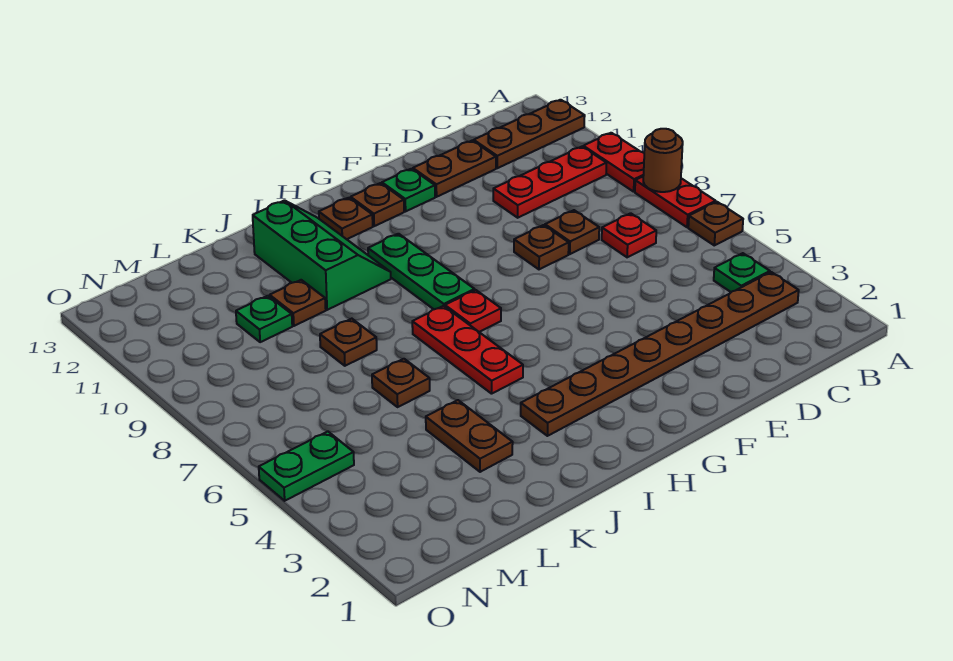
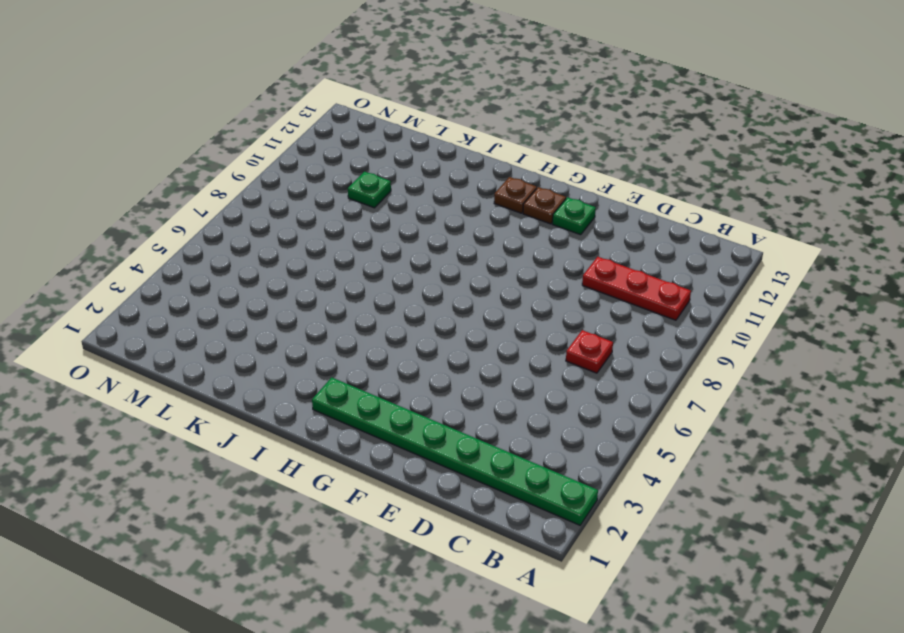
green 1x8 plate [312,377,598,525] -> none
none -> brown 1x1 plate [688,202,743,245]
none -> red 1x2 plate [635,177,716,227]
none -> red 1x2 plate [583,133,644,192]

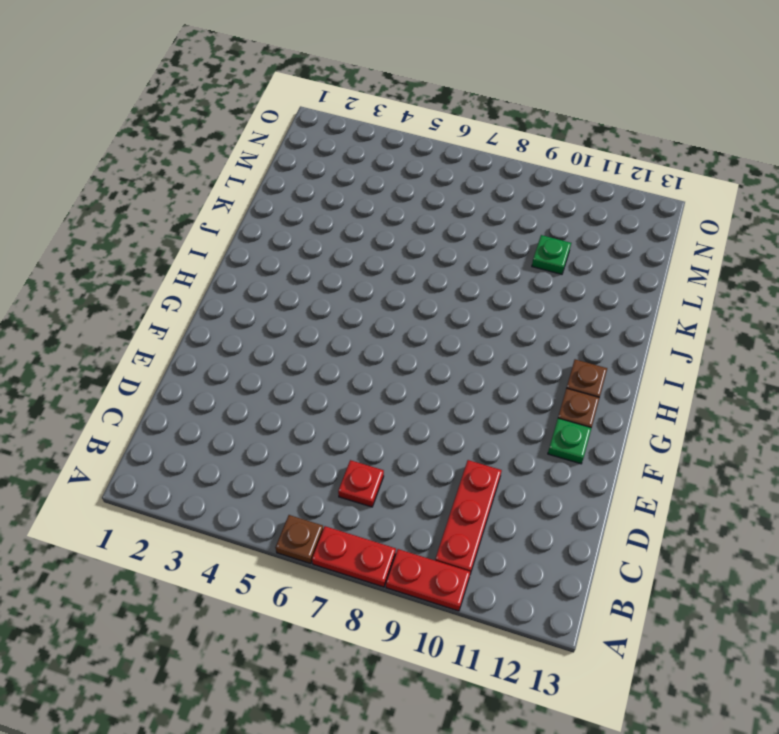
none -> brown 1x3 plate [474,100,585,168]
none -> brown 1x8 plate [521,272,799,436]
none -> green 1x1 plate [714,253,770,292]

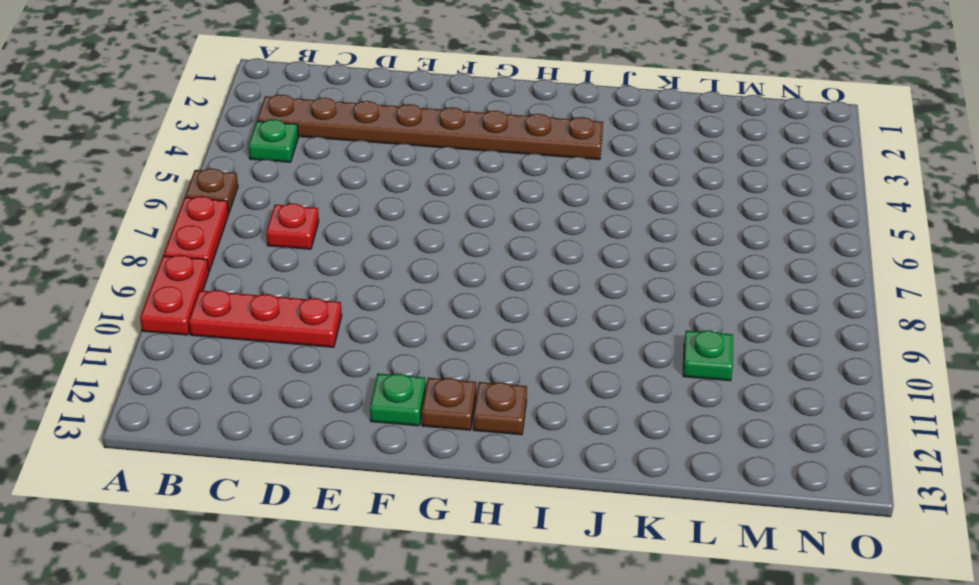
none -> brown 1x3 plate [474,100,585,168]
none -> brown 1x1 plate [545,210,599,254]
none -> brown 1x2 plate [413,141,496,197]

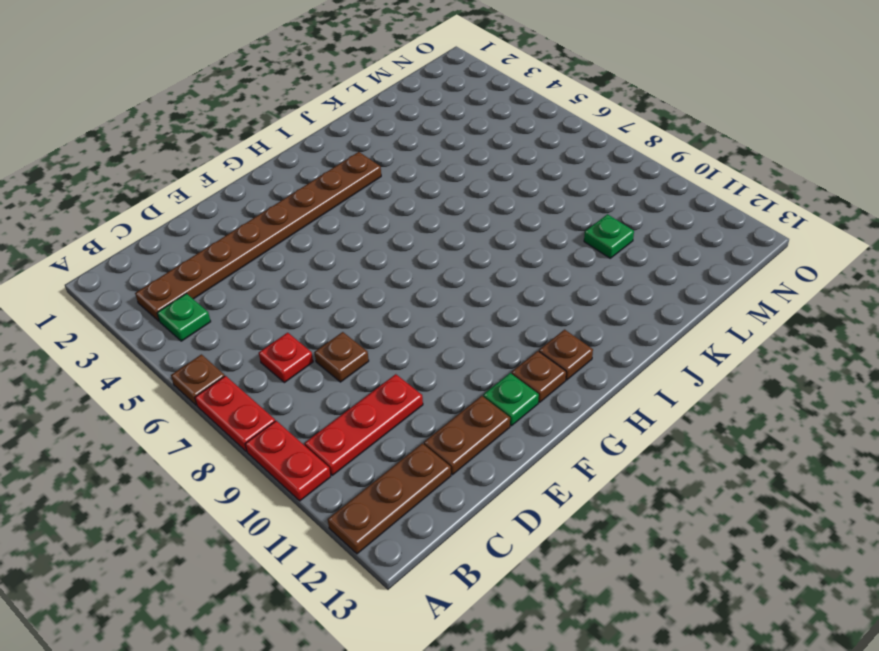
none -> brown 1x1 plate [514,225,569,269]
none -> red 1x1 plate [445,290,501,332]
none -> green 1x3 plate [368,234,475,309]

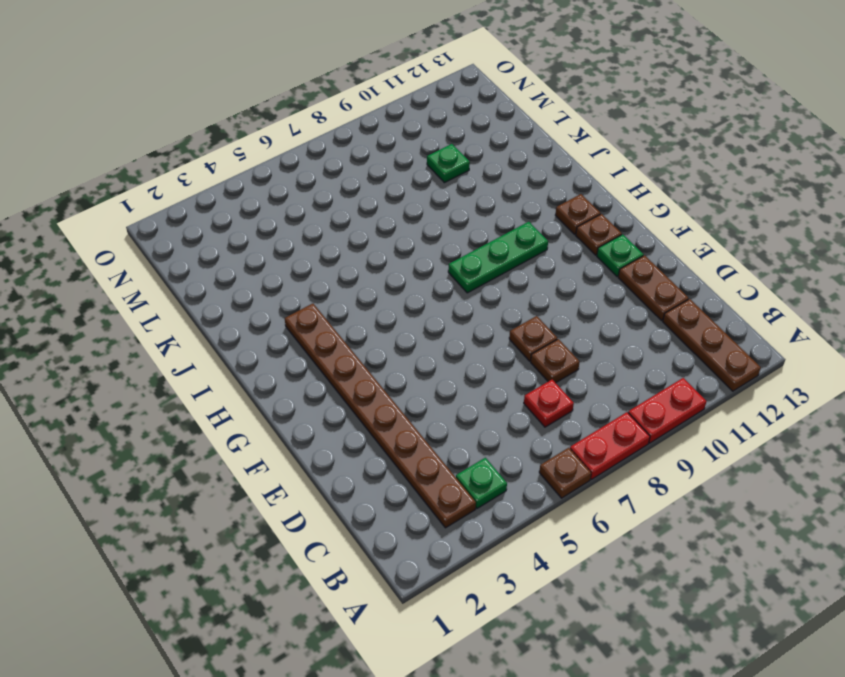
none -> red 1x3 plate [493,147,606,218]
none -> red 1x1 plate [445,290,501,332]
none -> red 1x3 plate [412,306,523,394]

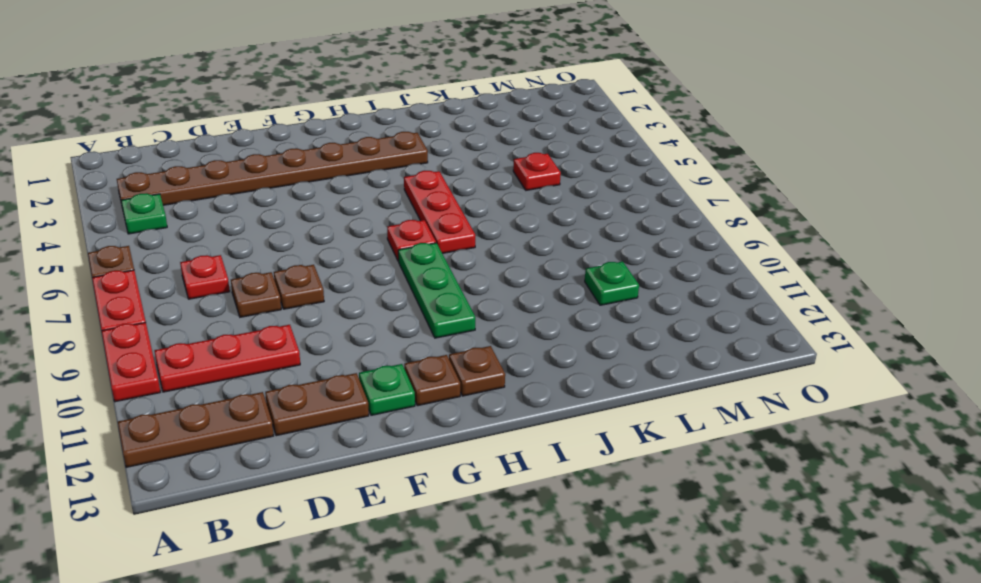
red 1x1 plate [513,153,561,190] -> none
none -> green 2x3 slope [253,200,391,310]
none -> brown 1x2 plate [426,400,513,472]
none -> brown 1x1 plate [372,359,430,407]

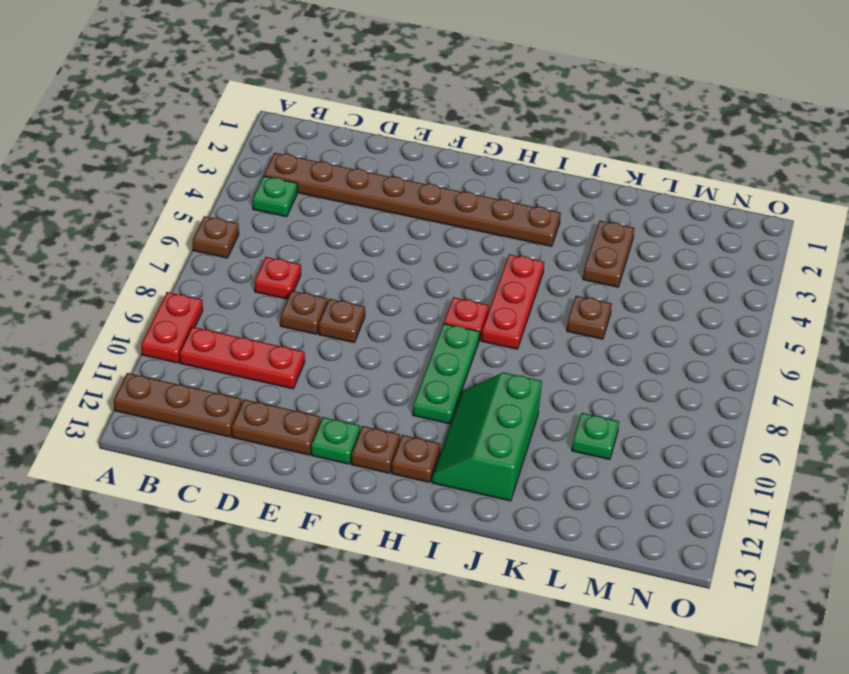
none -> red 1x2 plate [635,177,716,227]
none -> brown 1x1 plate [320,319,377,366]
none -> brown 1x1 plate [270,280,326,326]

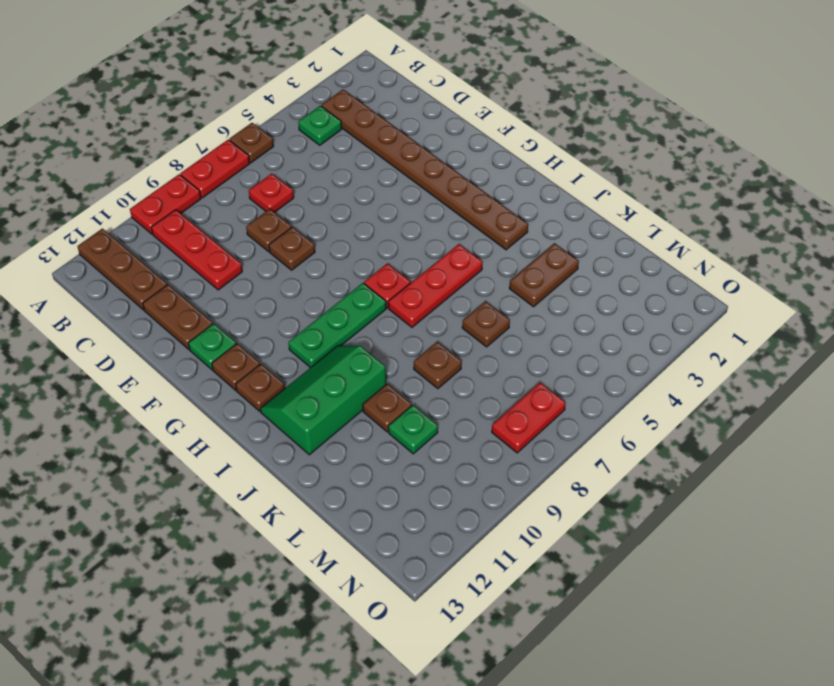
red 1x2 plate [492,383,566,453] -> none
none -> green 1x2 plate [259,432,354,501]
none -> brown 1x1 round brick [643,129,683,192]

